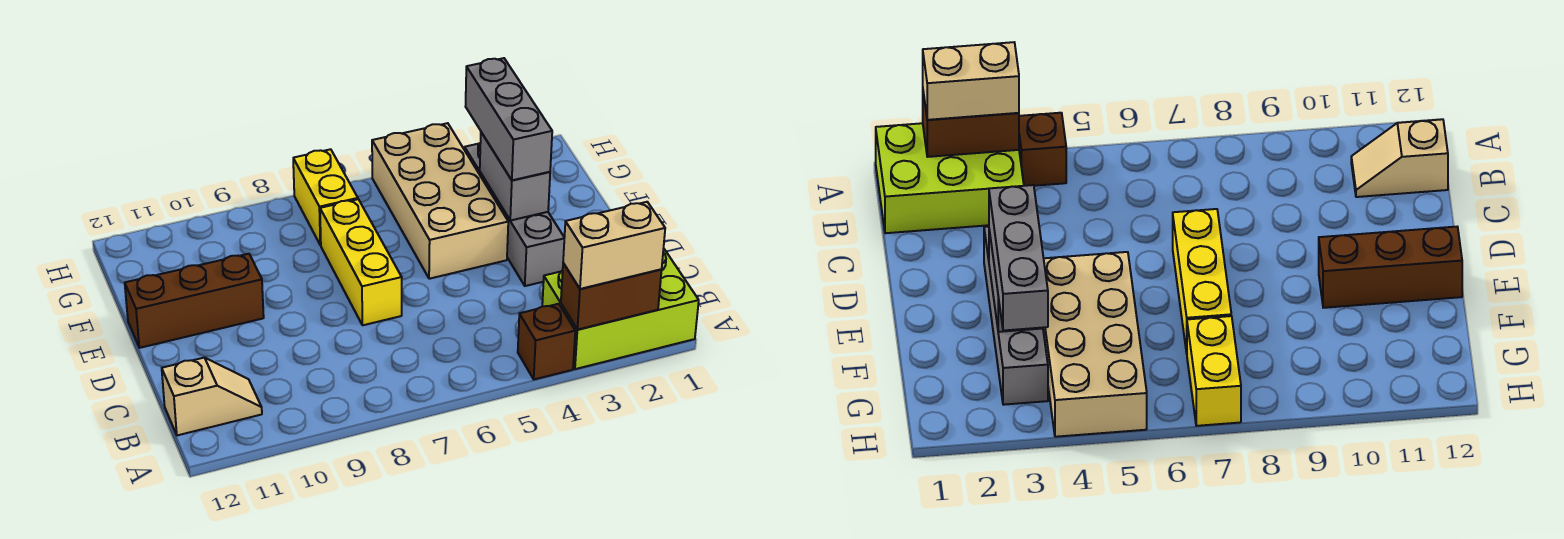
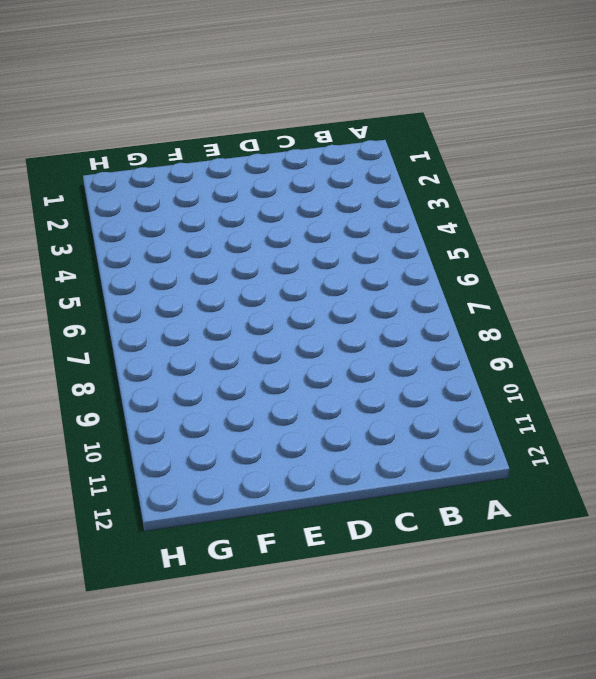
none -> lime 2x3 brick [542,248,699,369]
none -> brown 1x1 brick [518,304,575,379]
none -> tan 1x2 slope [162,358,262,435]

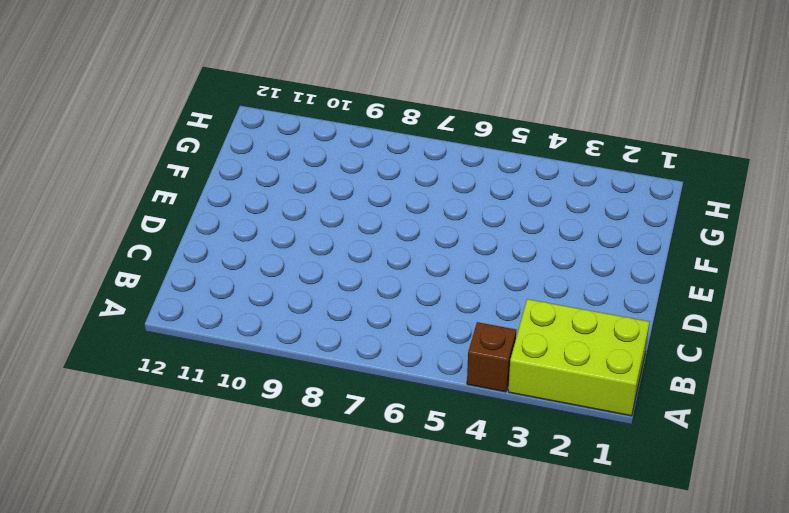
none -> tan 1x2 slope [162,358,262,435]
none -> grey 1x4 brick [465,143,564,286]
none -> yellow 1x3 brick [320,199,402,325]

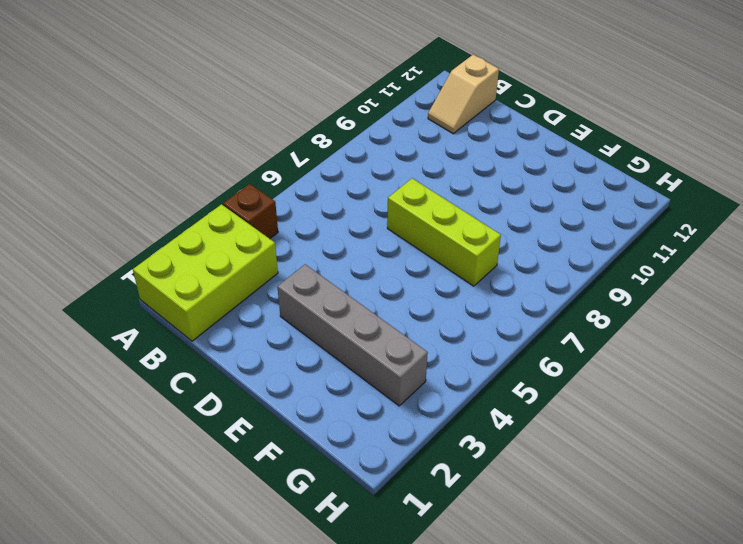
lime 1x3 brick [387,178,501,286] -> yellow 1x3 brick [320,199,402,325]
none -> tan 2x4 brick [372,123,508,279]
none -> brown 1x3 brick [125,254,264,348]
none -> yellow 1x2 brick [293,149,358,245]

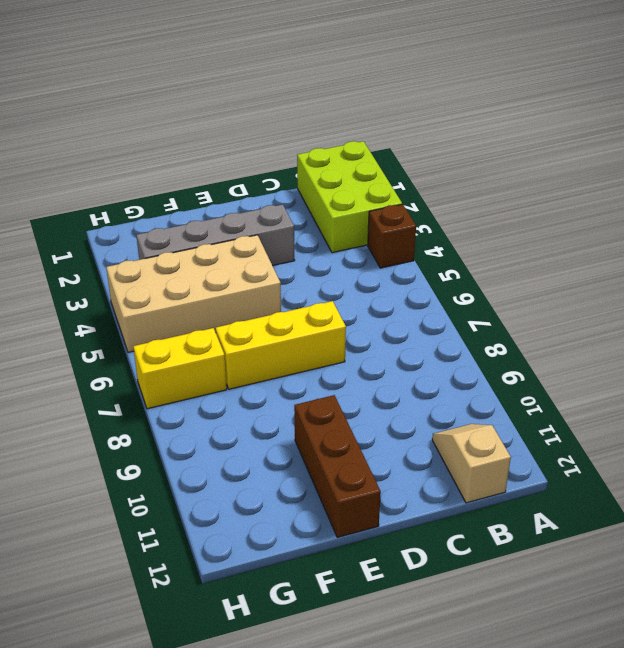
none -> brown 1x2 brick [561,263,662,330]
none -> grey 1x2 brick [480,132,550,221]
none -> tan 1x2 brick [563,202,665,289]

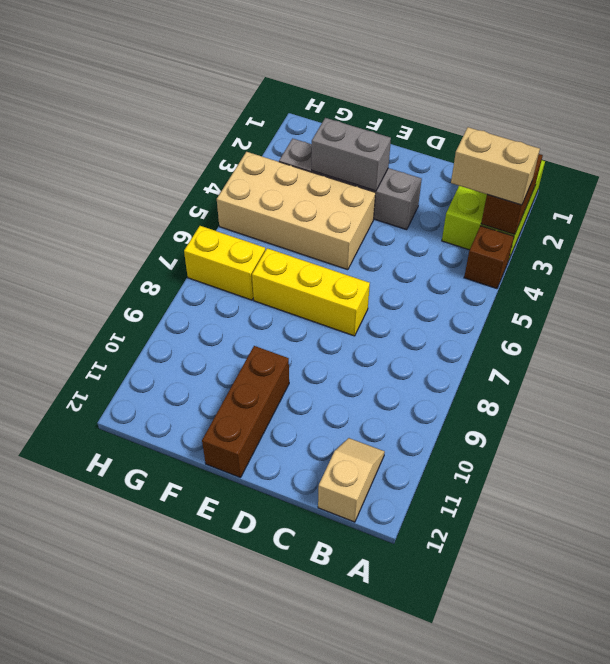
tan 1x2 brick [451,127,540,205] -> tan 1x2 brick turned to [563,202,665,289]
none -> grey 1x3 brick [466,58,552,180]

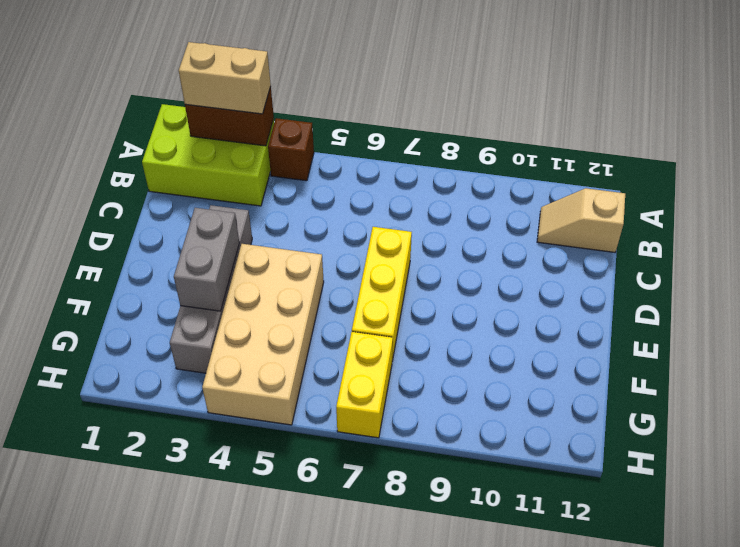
none -> brown 1x3 brick [125,254,264,348]
none -> grey 1x3 brick [466,58,552,180]

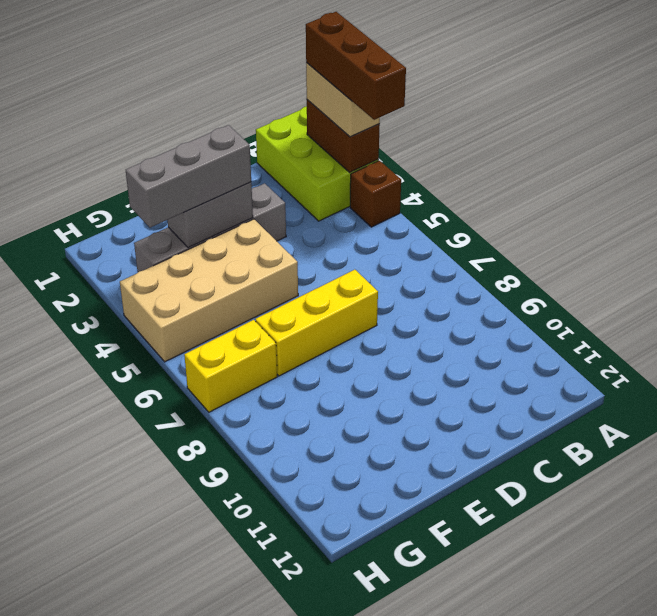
brown 1x3 brick [306,12,406,120] -> brown 1x3 brick moved to [125,254,264,348]
none -> tan 1x2 slope [162,358,262,435]

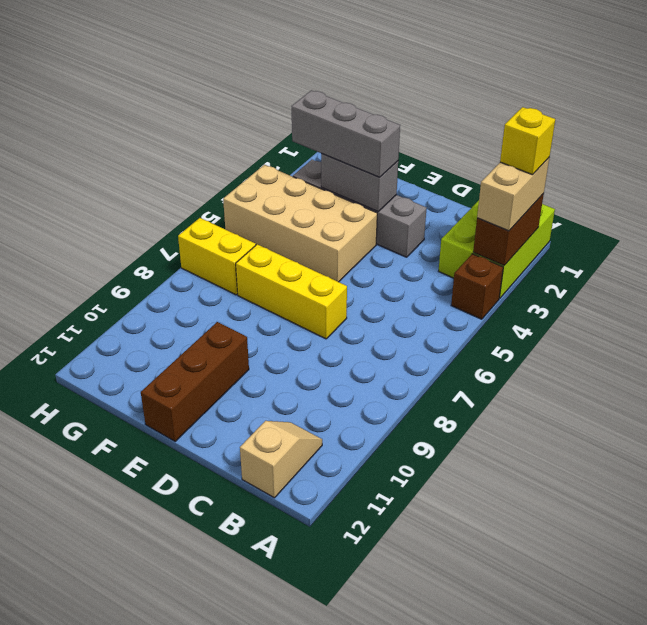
yellow 1x1 brick [500,107,555,175] -> none

